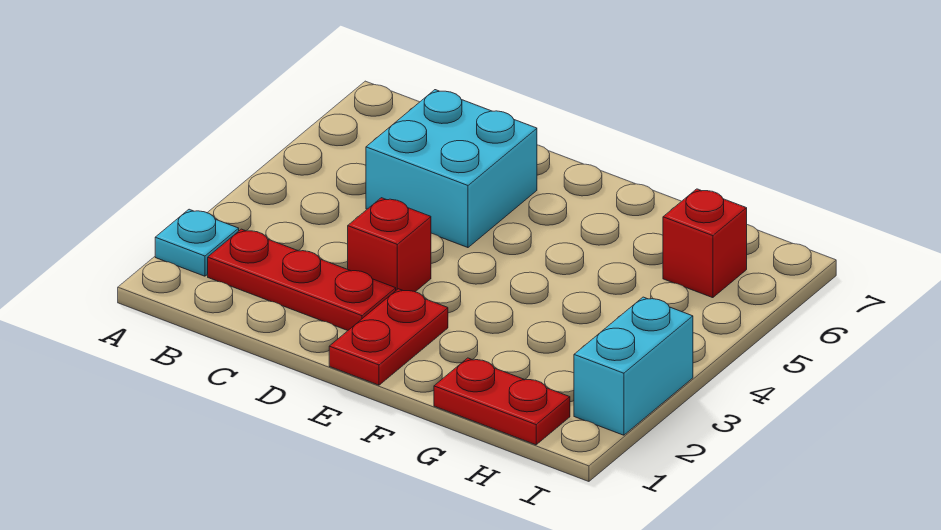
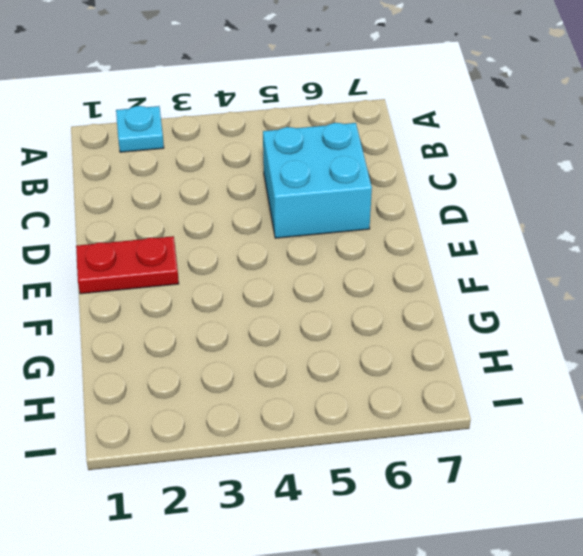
none -> red 1x3 plate [208,229,396,331]
none -> red 1x1 brick [348,198,431,292]

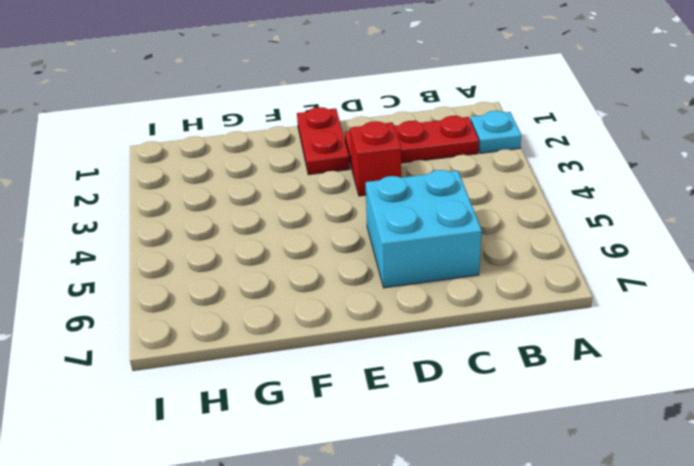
none -> red 1x2 plate [434,358,570,445]
none -> red 1x1 brick [663,189,747,298]

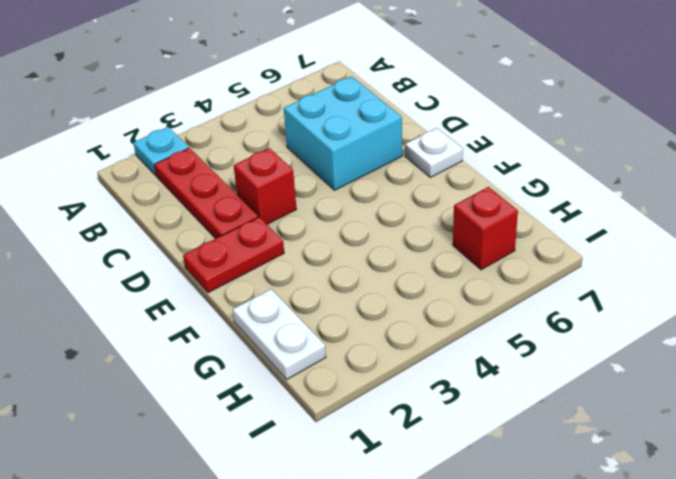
white 1x1 plate [405,128,463,177] -> none
white 1x2 plate [233,289,326,379] -> red 1x2 plate [434,358,570,445]
none -> cyan 1x2 brick [574,297,693,435]

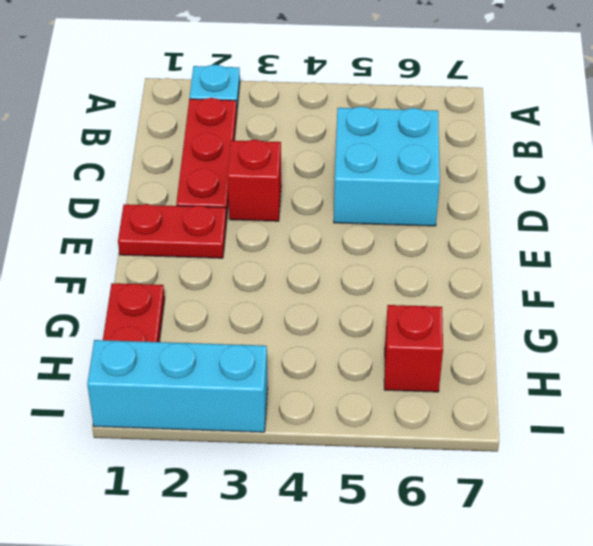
cyan 1x3 brick [87,340,268,432] -> cyan 1x2 brick [574,297,693,435]

